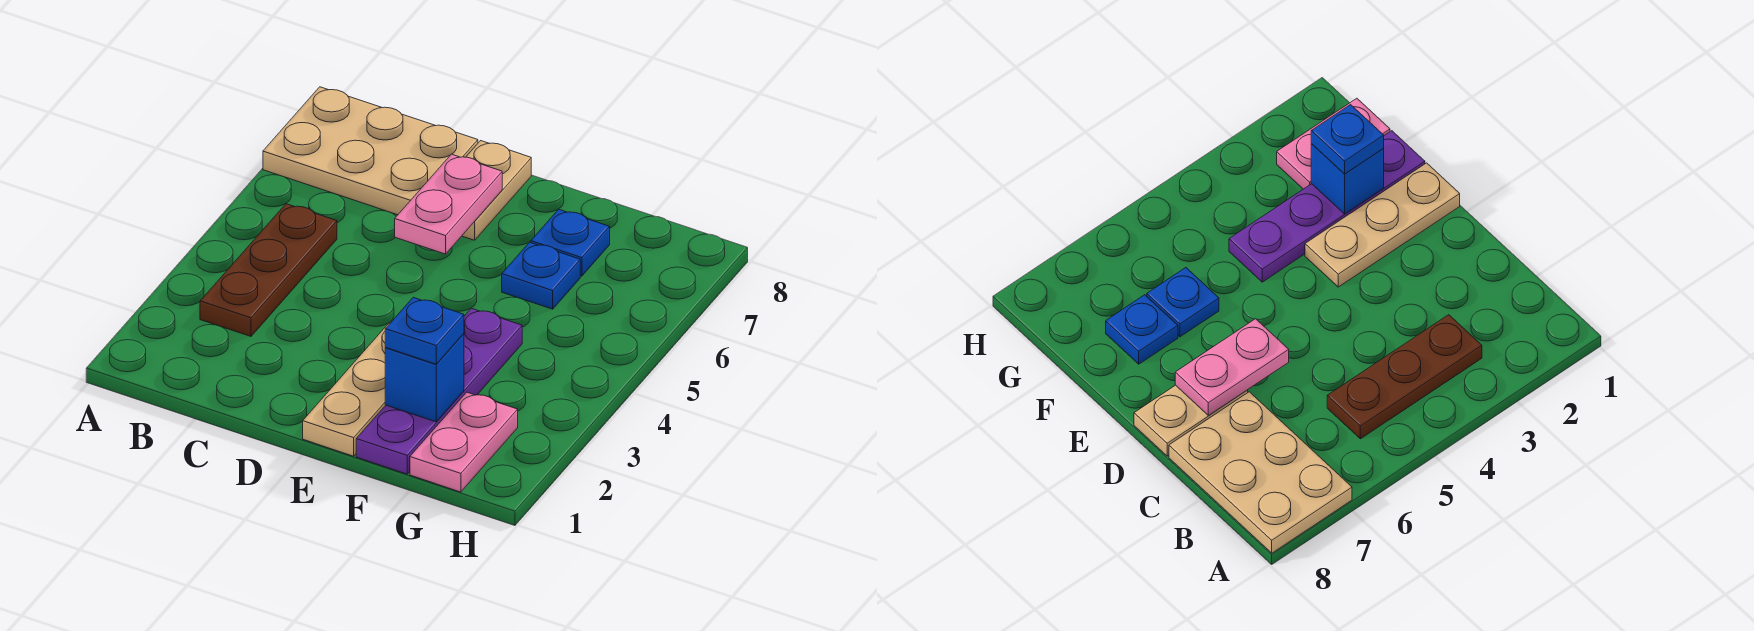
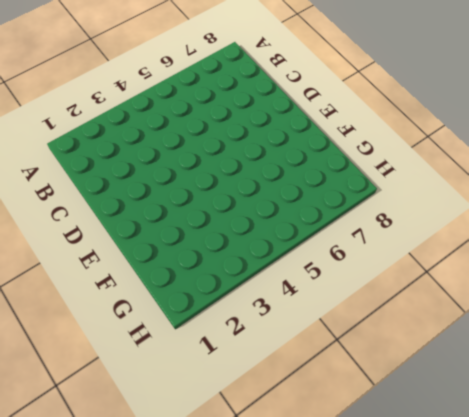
none -> tan 2x3 plate [263,87,478,215]
none -> brown 1x3 plate [200,204,337,336]

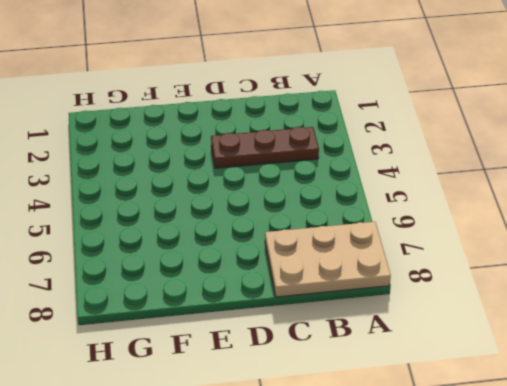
brown 1x3 plate [211,127,319,168] -> brown 1x3 plate turned to [200,204,337,336]
none -> tan 1x2 plate [462,141,531,240]
none -> tan 1x3 plate [303,323,389,456]

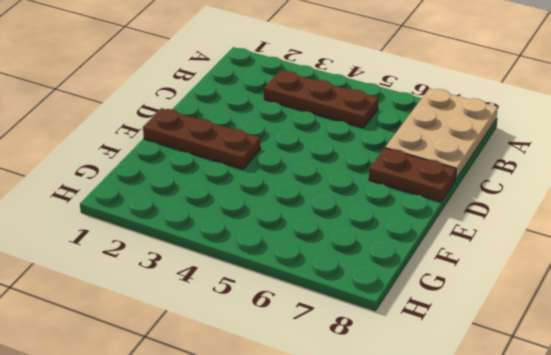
brown 1x2 plate [369,148,456,202] -> tan 1x2 plate [462,141,531,240]
brown 1x3 plate [143,108,261,169] -> tan 1x3 plate [303,323,389,456]
none -> purple 1x4 plate [356,308,522,474]
none -> blue 1x1 plate [502,242,580,309]

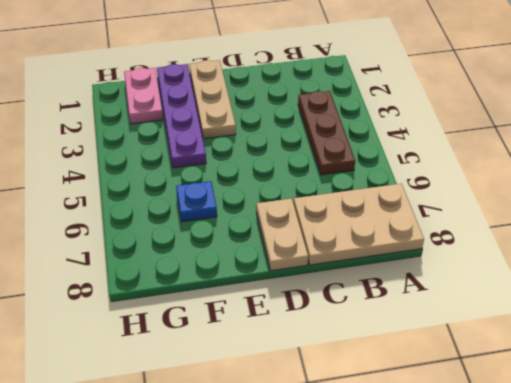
none -> blue 1x1 plate [531,209,610,276]
none -> pink 1x2 plate [395,154,502,254]

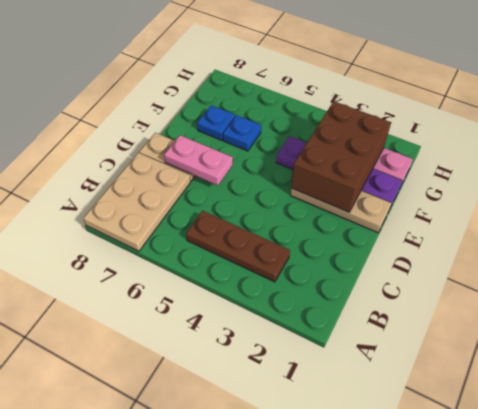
brown 2x3 brick [291,101,391,212] -> blue 1x1 brick [385,334,464,422]
none -> blue 1x1 plate [385,297,464,364]

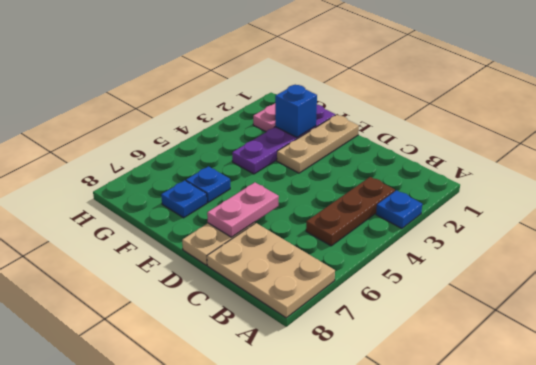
blue 1x1 plate [376,190,422,229] -> blue 1x1 plate moved to [385,297,464,364]

